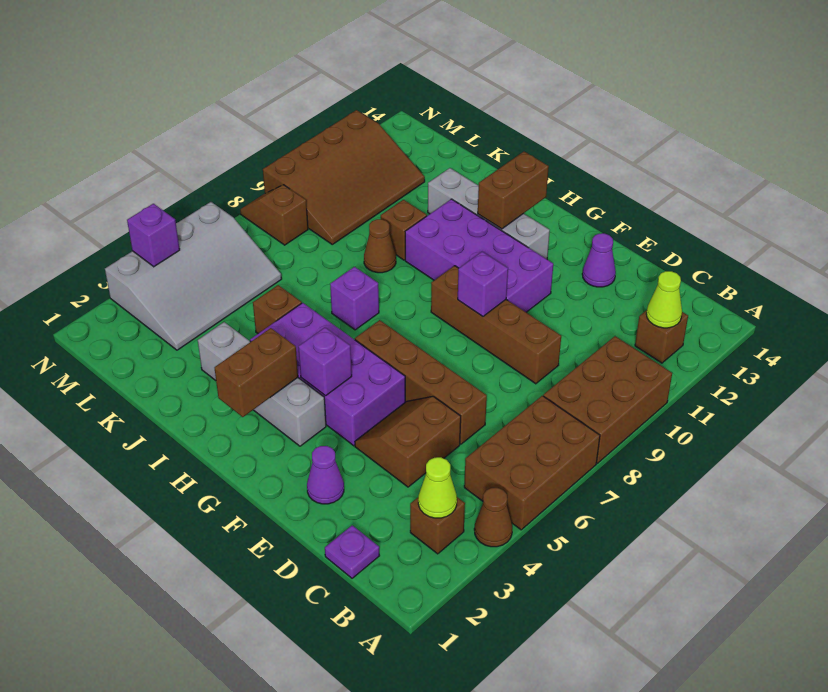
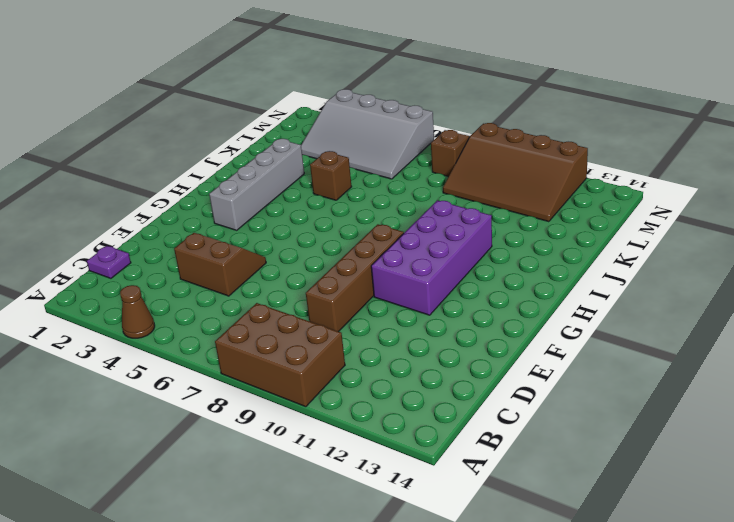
none -> brown 2x3 brick [464,396,600,530]
none -> brown 1x1 brick [410,497,465,554]
none -> brown 1x1 brick [635,310,688,363]

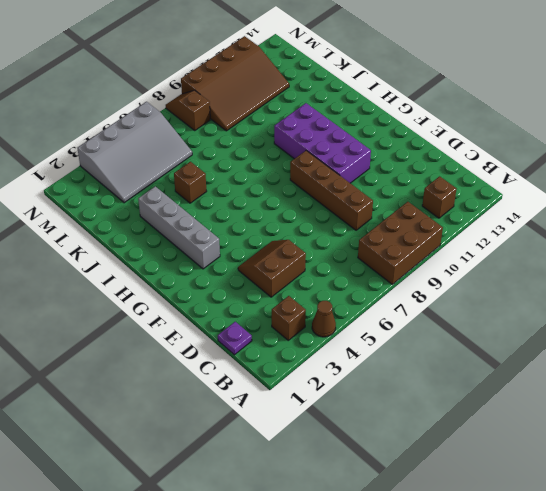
none -> brown 2x3 brick [464,396,600,530]
none -> brown 1x4 brick [355,320,487,444]
none -> purple 1x1 cone [307,446,344,504]

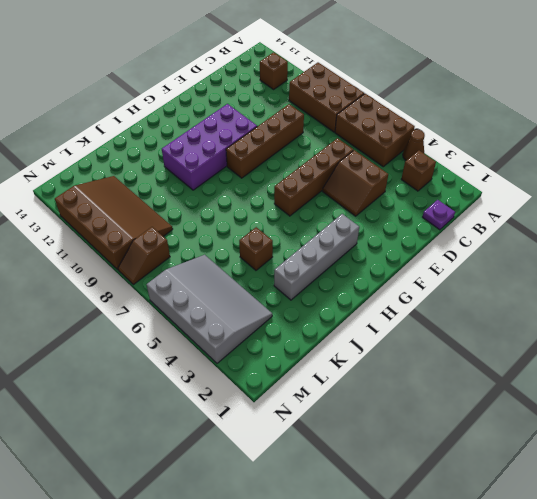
none -> purple 1x1 cone [307,446,344,504]
none -> purple 1x1 cone [582,233,616,287]
none -> purple 2x4 brick [250,303,405,446]

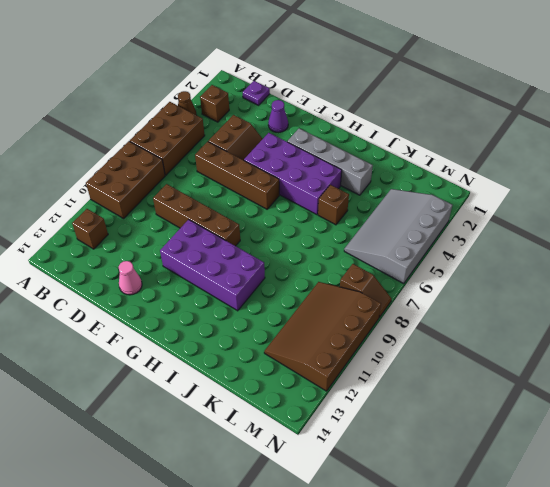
pink 1x1 cone [119,261,142,295] -> purple 1x1 cone [582,233,616,287]
none -> grey 1x4 brick [428,168,550,259]
none -> purple 1x1 brick [330,267,379,330]
none -> brown 1x1 cone [364,219,396,273]

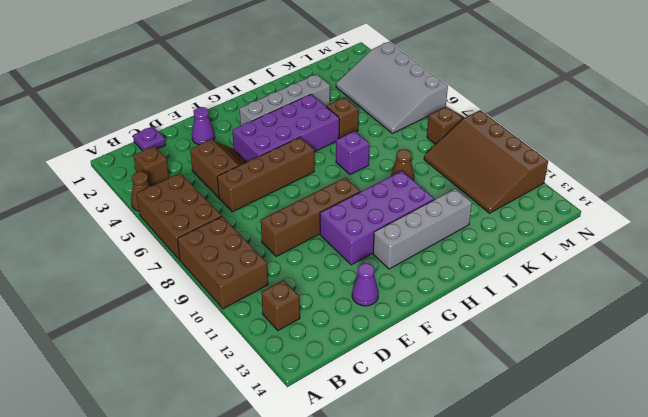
none -> brown 1x1 brick [381,200,427,260]
none -> lime 1x1 cone [418,457,457,518]
none -> lime 1x1 cone [646,271,682,328]

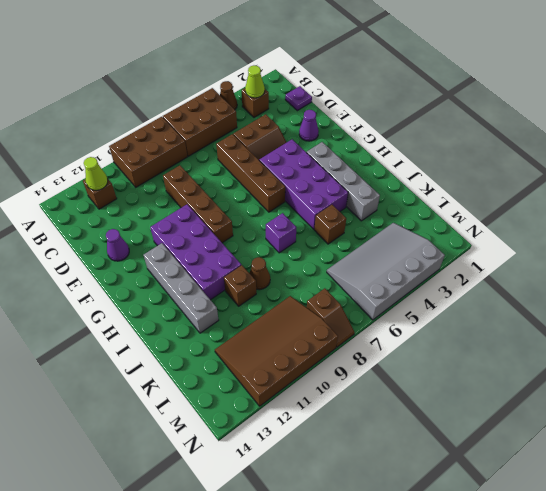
none -> purple 1x1 brick [458,252,508,316]
none -> purple 1x1 brick [298,328,352,396]
none -> brown 1x2 brick [215,328,298,417]

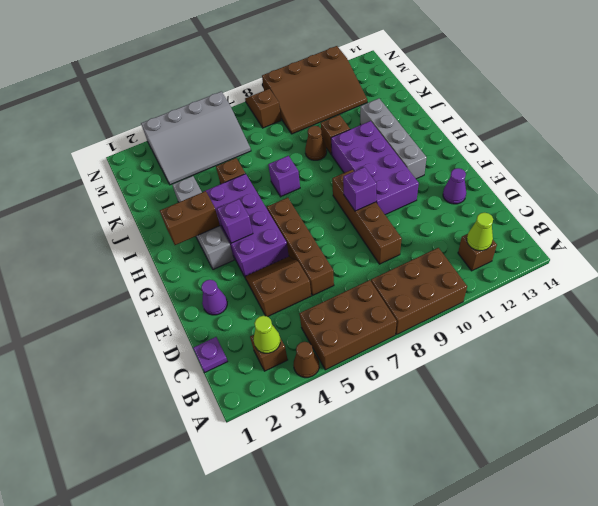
none -> brown 1x2 brick [478,152,549,229]
none -> purple 1x1 brick [127,204,180,267]

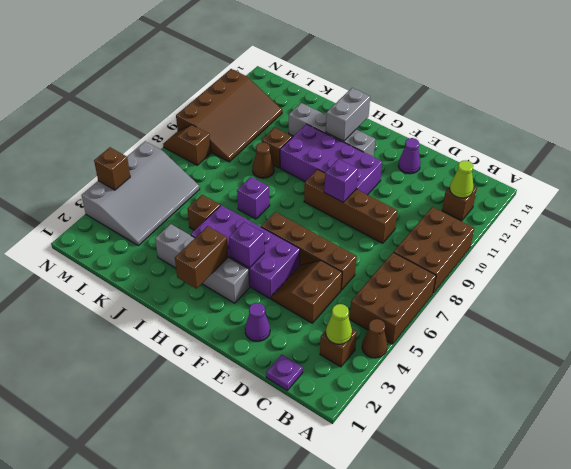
grey 1x2 brick [326,88,370,141] -> brown 1x2 brick [478,152,549,229]
brown 1x1 brick [94,147,130,190] -> purple 1x1 brick [127,204,180,267]

